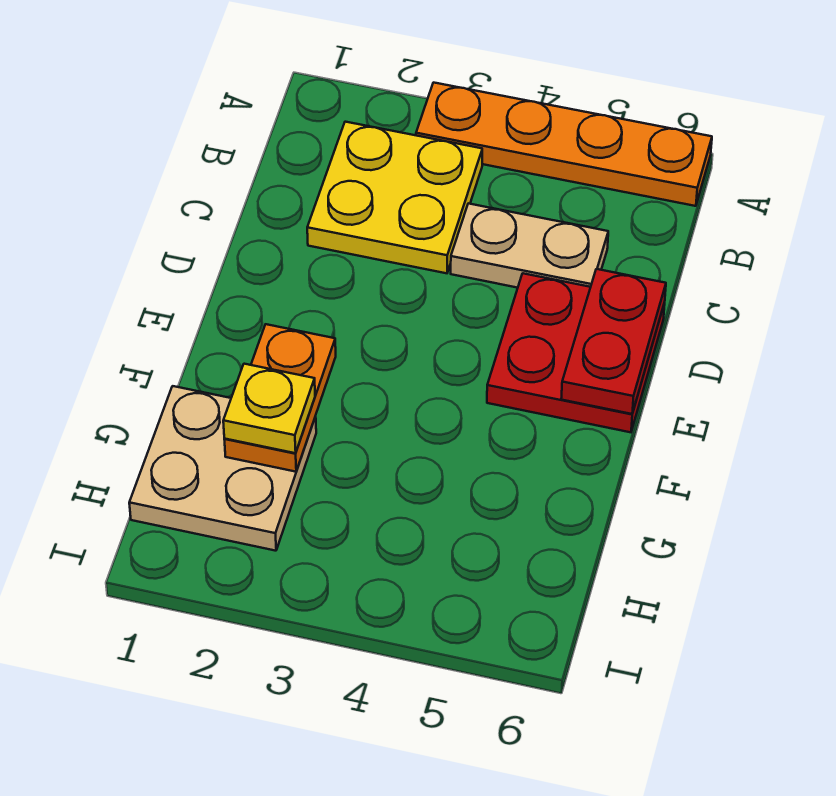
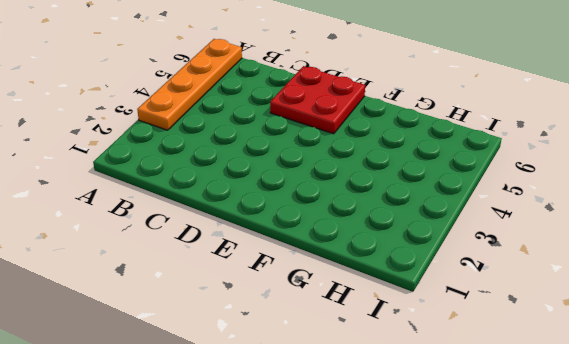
none -> yellow 2x2 plate [307,122,482,273]
none -> tan 1x2 plate [451,203,608,288]

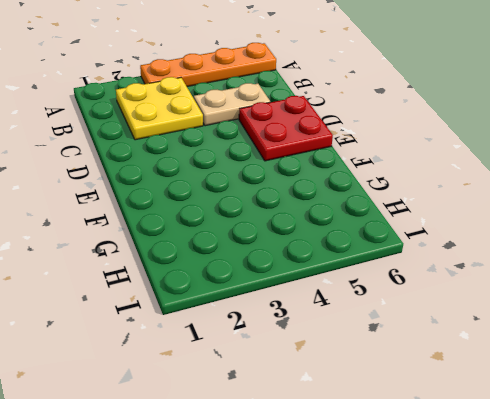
none -> tan 2x2 plate [129,386,316,551]
none -> red 1x2 plate [561,269,666,414]

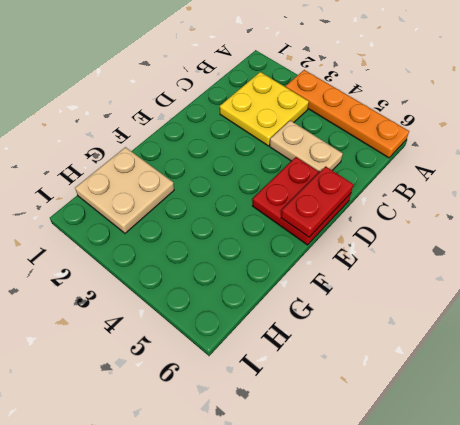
none -> orange 1x2 plate [224,324,336,472]
none -> yellow 1x1 plate [223,364,315,453]

